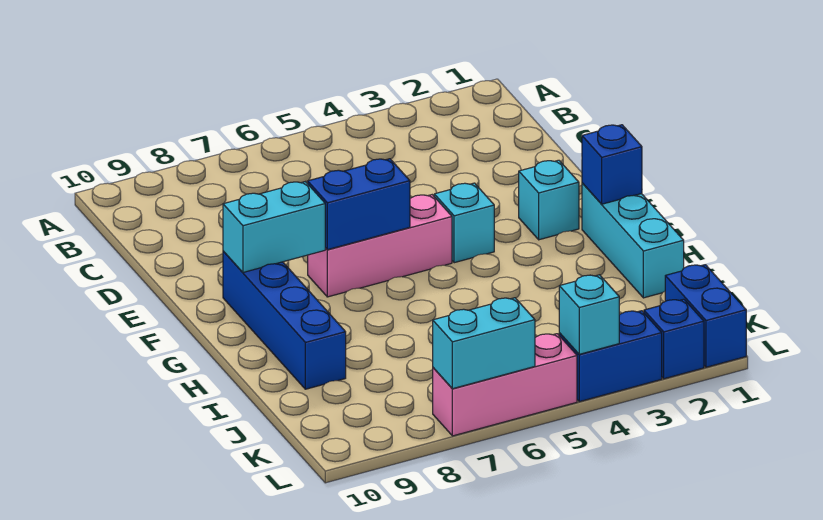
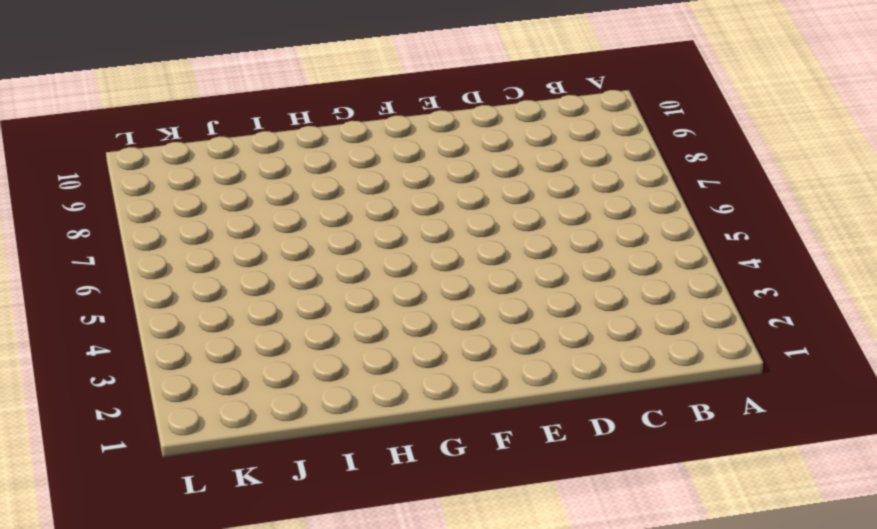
none -> cyan 1x1 brick [519,160,579,240]
none -> cyan 1x1 brick [434,183,494,263]
none -> pink 1x3 brick [308,195,452,297]

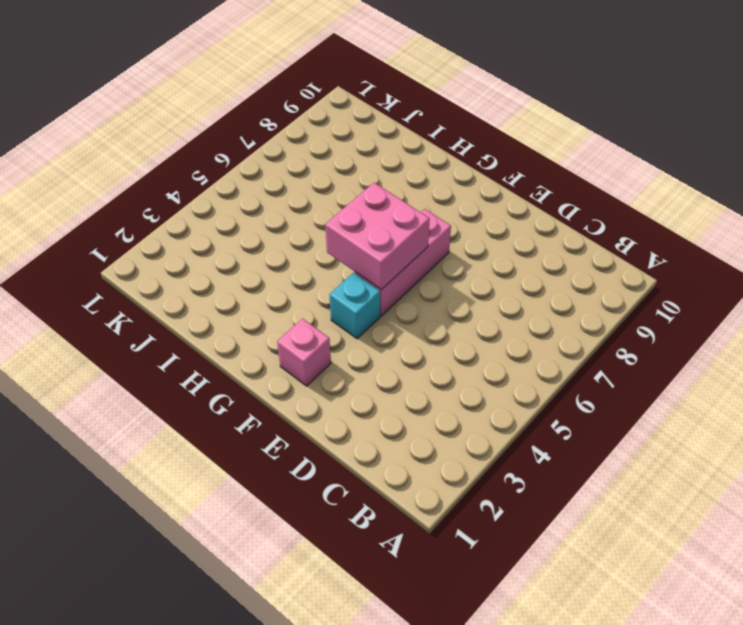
pink 1x1 brick [277,319,331,386] -> cyan 1x1 brick [519,160,579,240]
pink 2x2 brick [325,183,430,290] -> blue 1x2 brick [308,159,410,250]
none -> blue 1x4 brick [223,251,346,389]
none -> cyan 1x3 brick [582,183,684,298]
none -> blue 1x2 brick [665,265,746,367]

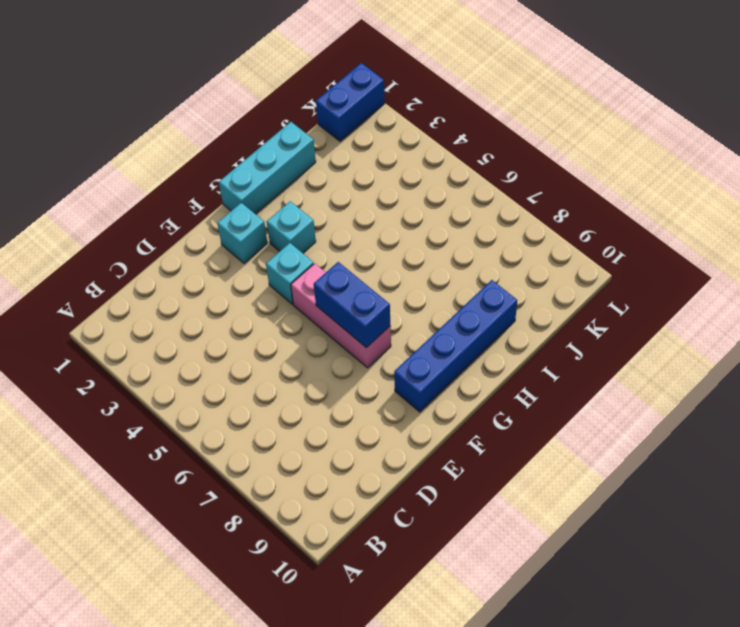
cyan 1x1 brick [267,201,316,253] -> cyan 1x1 brick moved to [559,275,619,354]
none -> blue 1x1 brick [644,299,704,379]
none -> blue 1x2 brick [559,311,662,402]
none -> pink 1x3 brick [433,334,577,436]

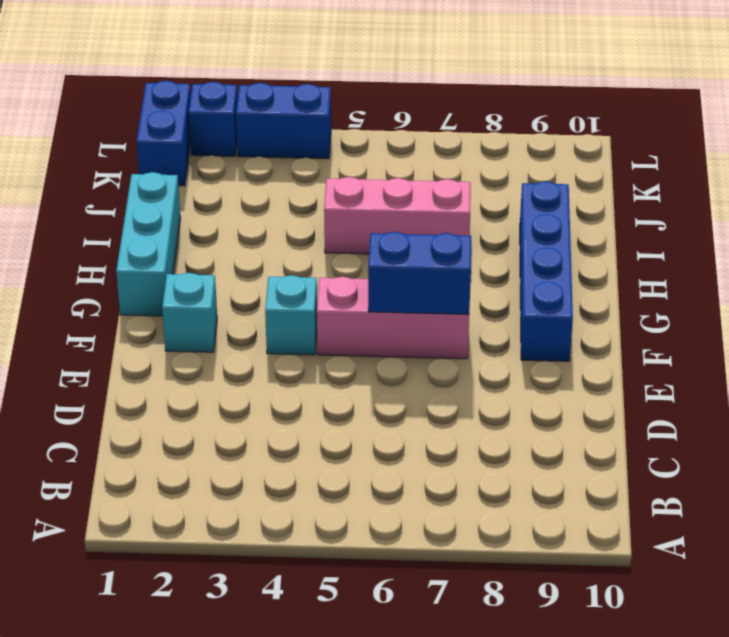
pink 1x3 brick [324,177,471,254] -> pink 1x3 brick moved to [433,334,577,436]
none -> cyan 1x2 brick [223,182,325,272]
none -> blue 1x1 brick [582,125,642,204]
none -> cyan 1x1 brick [559,275,619,354]

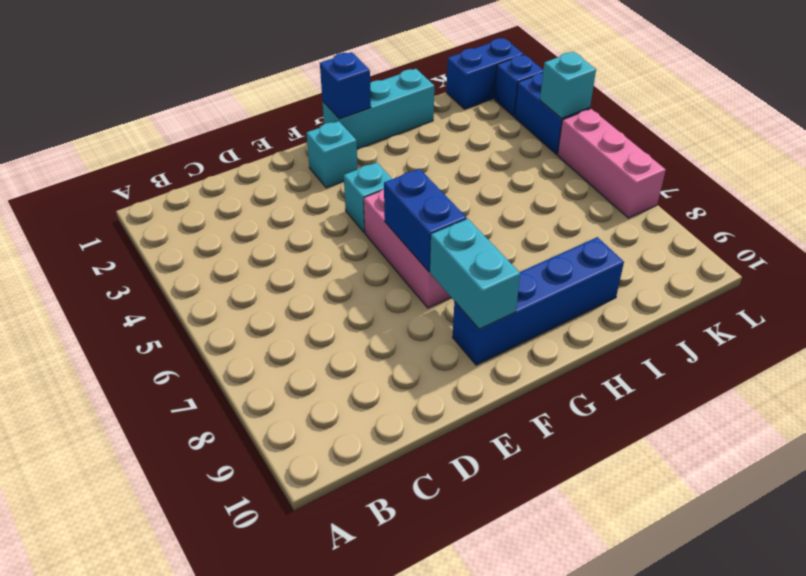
none -> cyan 1x2 brick [433,298,535,389]

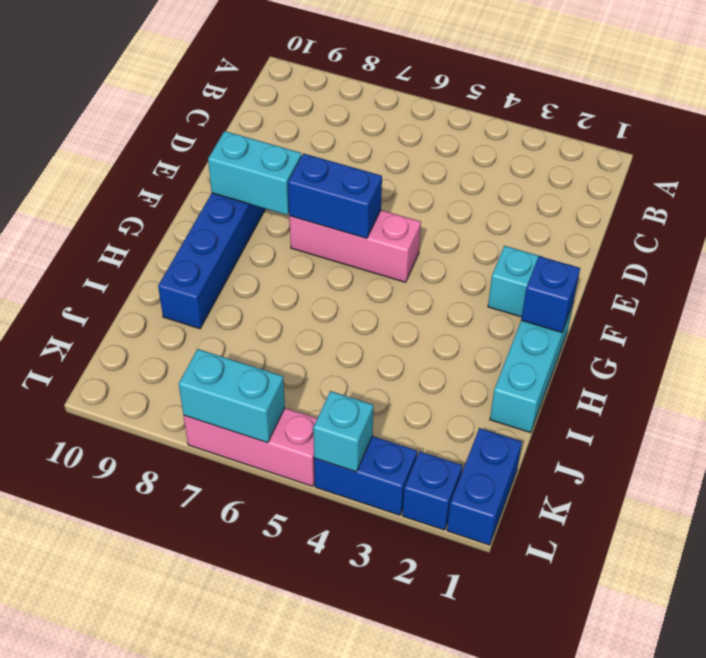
none -> cyan 1x1 brick [434,183,494,263]

